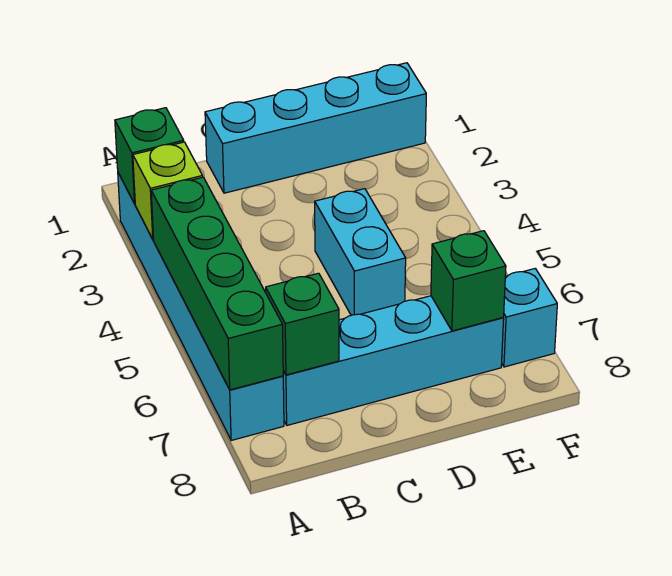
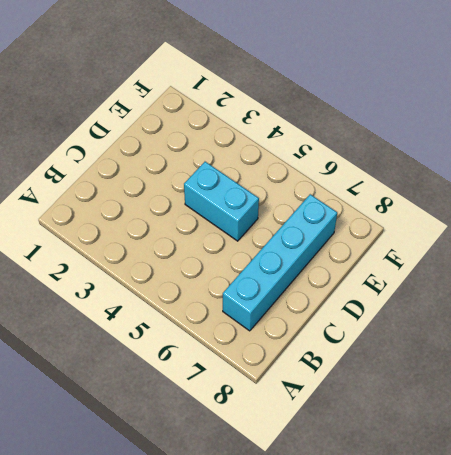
none -> cyan 1x6 brick [118,173,284,441]
none -> cyan 1x4 brick [205,63,426,193]

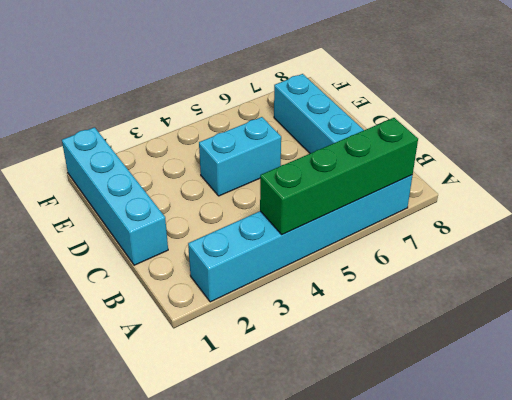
none -> cyan 1x1 brick [502,269,557,367]
none -> green 1x1 brick [115,108,184,204]

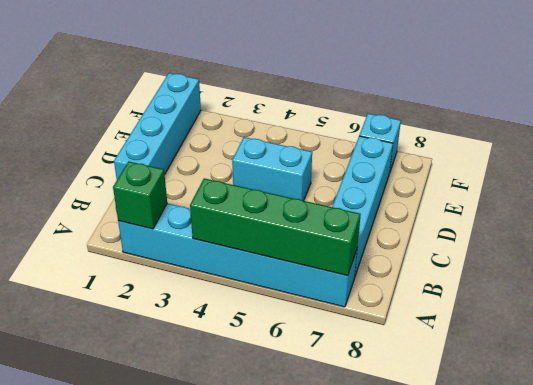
none -> lime 1x1 brick [133,142,203,239]
none -> green 1x1 brick [266,273,339,375]

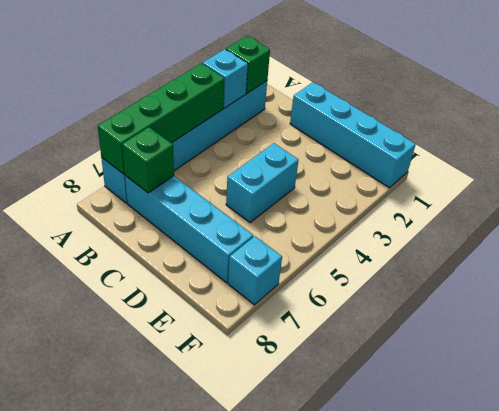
cyan 1x1 brick [203,49,248,108] -> lime 1x1 brick [133,142,203,239]
none -> green 1x1 brick [431,231,506,331]

